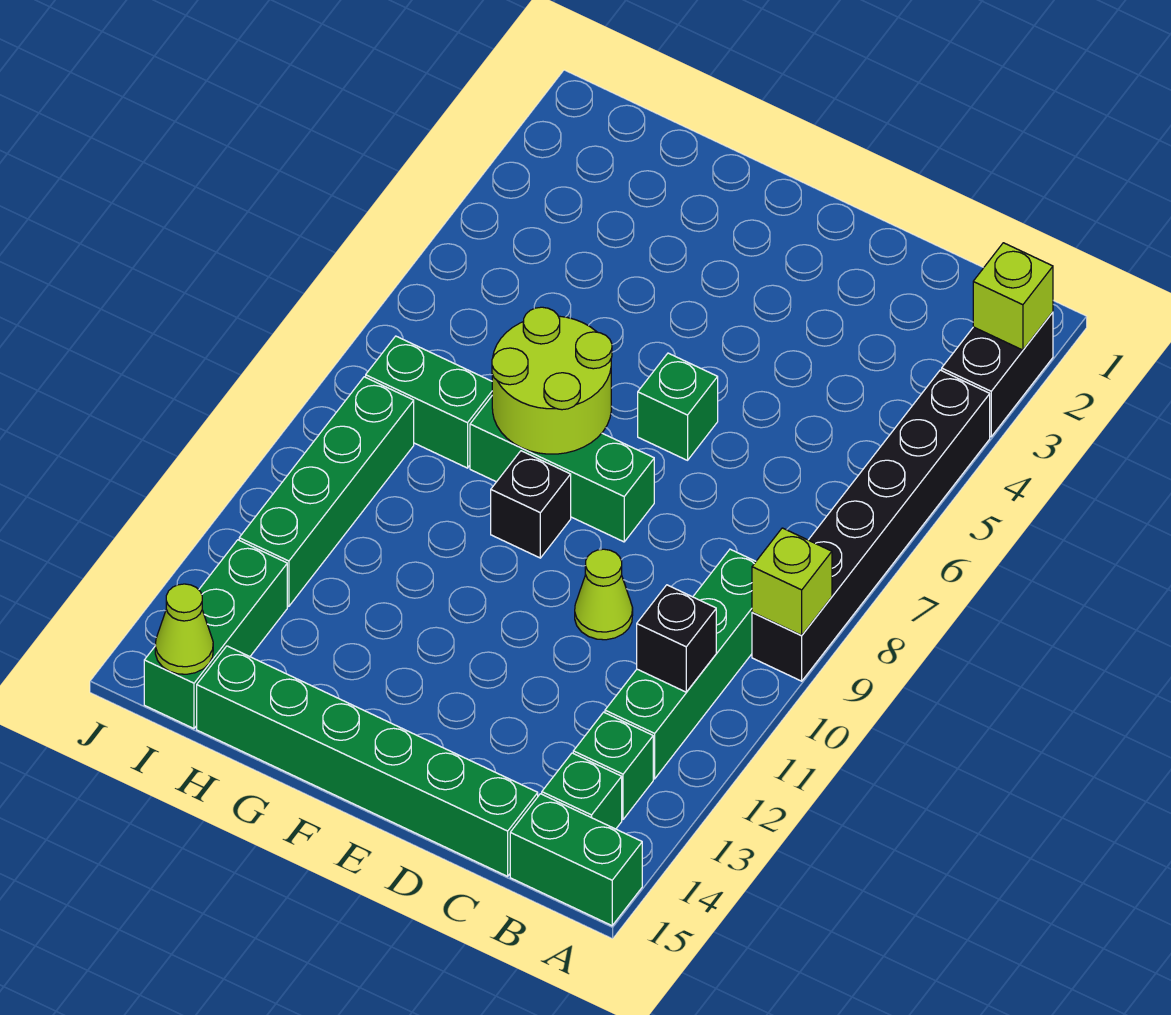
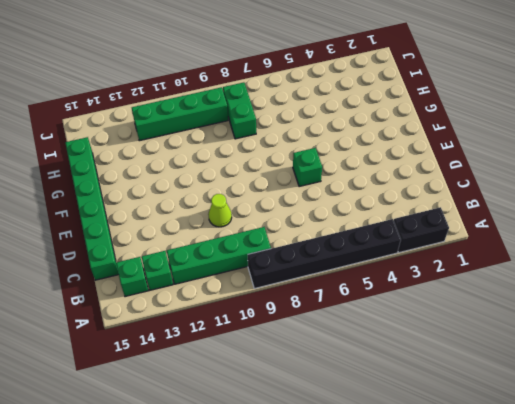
none -> green 1x2 brick [510,794,642,926]
none -> green 1x3 brick [470,396,654,542]
none -> black 1x1 brick [491,451,571,558]

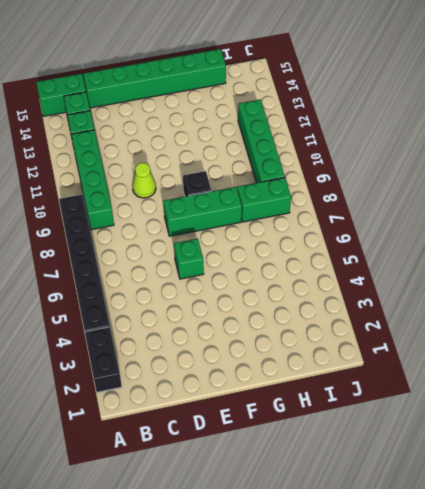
none -> green 1x3 brick [144,540,287,729]
none -> lime 1x1 brick [973,243,1053,350]
none -> lime 1x1 brick [752,528,832,635]

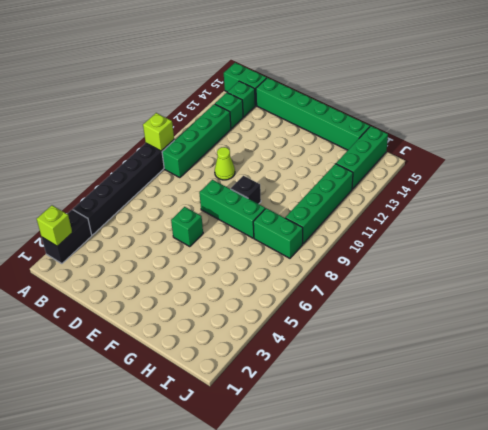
none -> black 1x1 brick [637,585,716,692]
none -> lime 2x2 round brick [492,307,612,454]
none -> lime 1x1 cone [155,584,213,674]

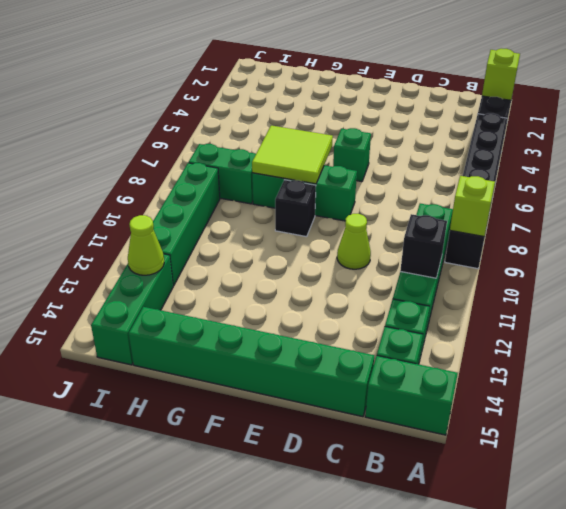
lime 2x2 tile [252,126,333,184] -> lime 2x2 round brick [492,307,612,454]
lime 1x1 cone [128,215,164,275] -> lime 1x1 cone moved to [155,584,213,674]

